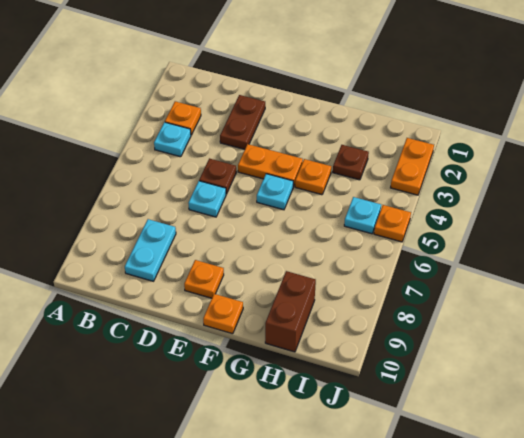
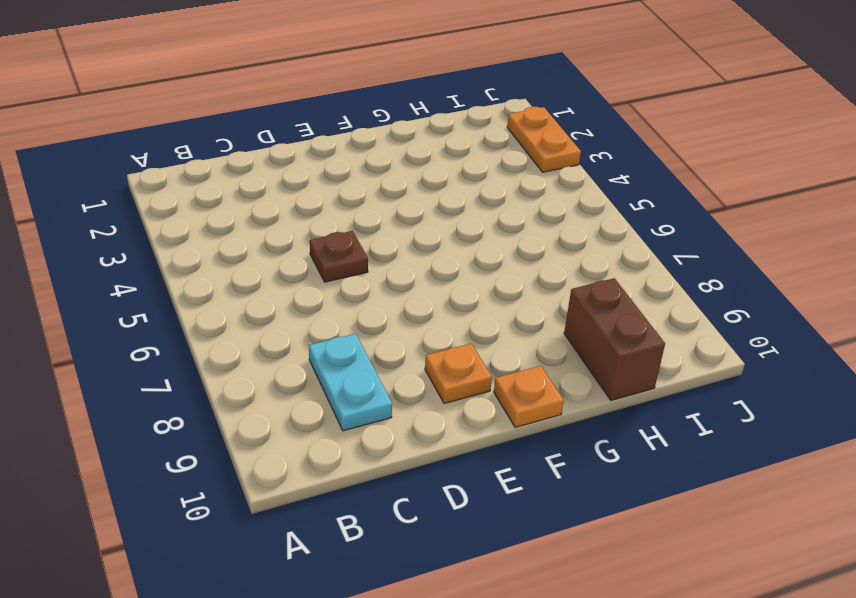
none -> orange 1x1 plate [165,101,201,135]
none -> cyan 1x1 plate [154,122,191,157]
none -> brown 1x2 plate [220,95,265,149]

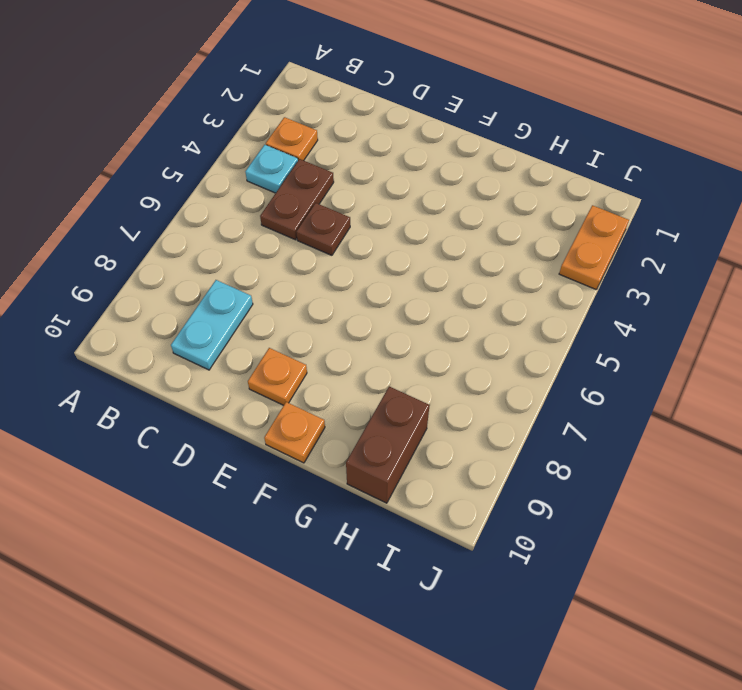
brown 1x2 plate [260,159,334,240] -> brown 1x2 plate moved to [220,95,265,149]
none -> cyan 1x1 plate [188,181,226,217]
none -> orange 1x2 plate [238,144,303,187]
none -> cyan 1x1 plate [257,174,293,210]

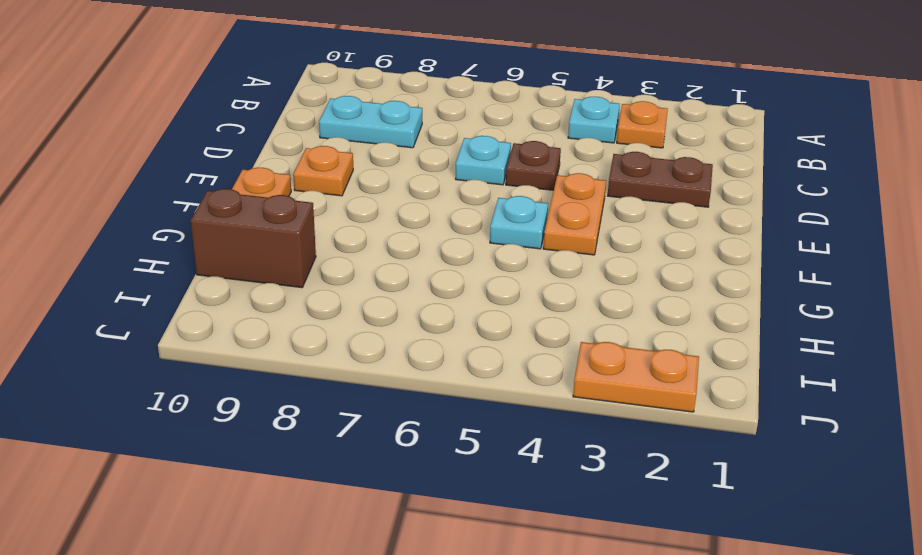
none -> orange 1x1 plate [295,159,331,195]
none -> brown 1x1 plate [333,145,369,180]
none -> cyan 1x1 plate [344,197,381,234]

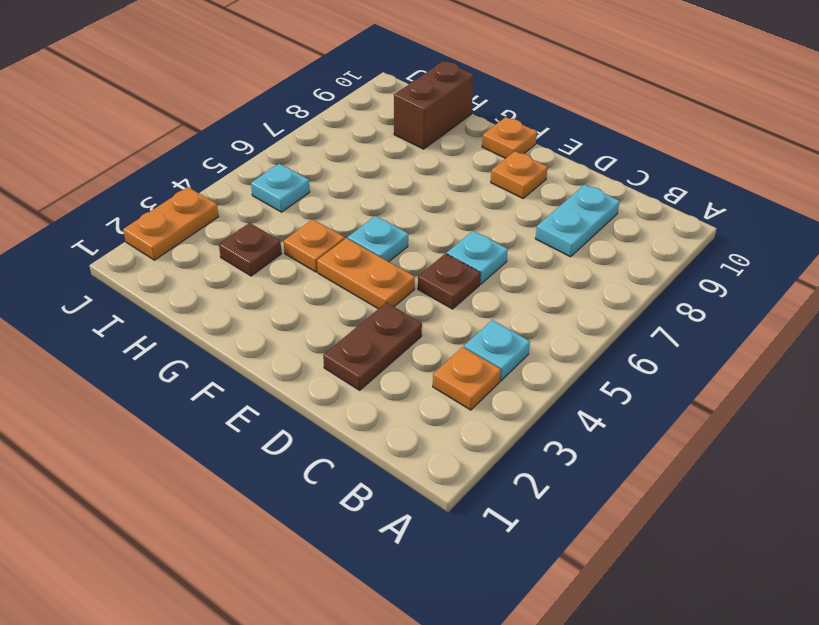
none -> orange 1x1 plate [374,205,411,242]

